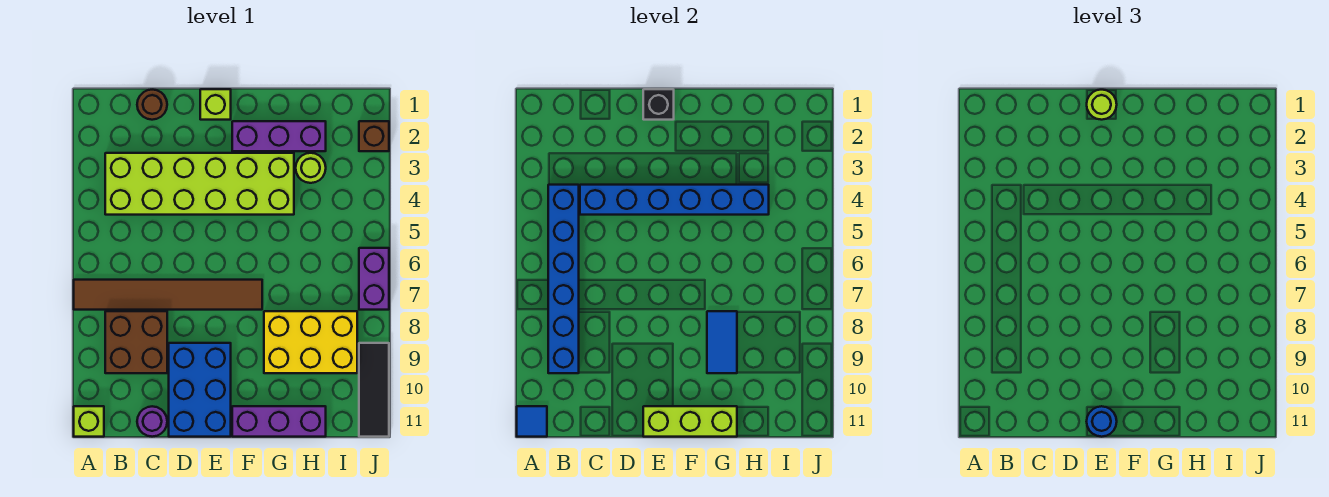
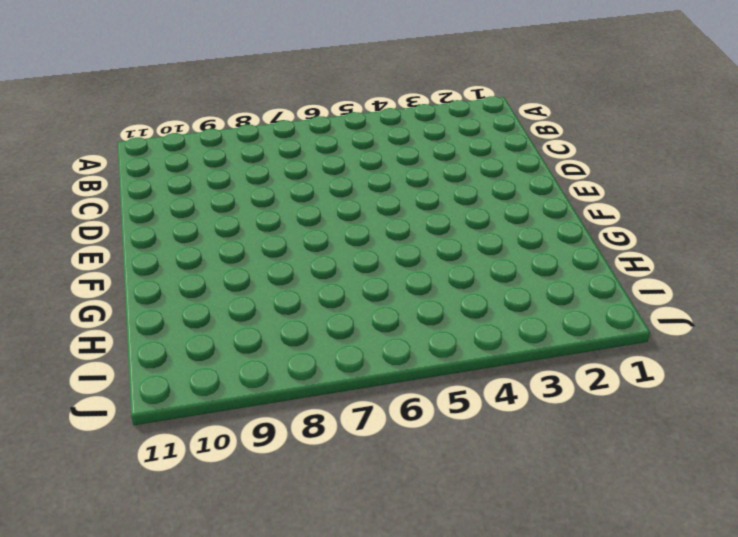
none -> brown 1x6 tile [74,280,262,310]
none -> lime 1x1 brick [74,406,104,437]
none -> lime 2x6 brick [105,153,294,215]

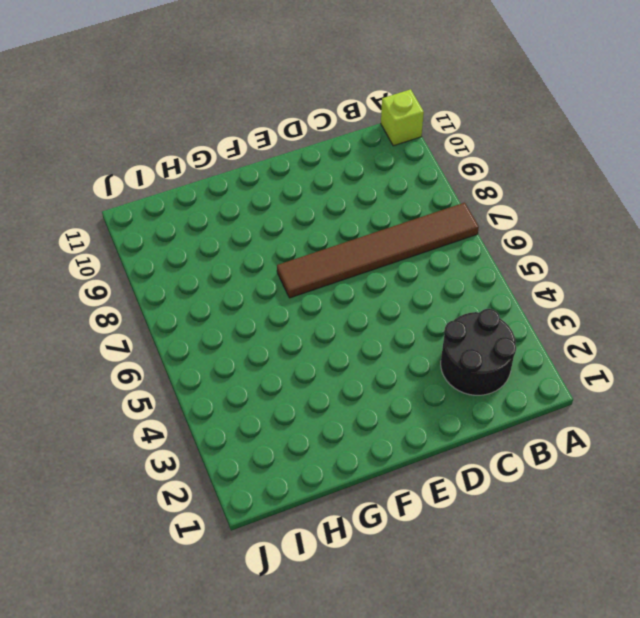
black 2x2 round brick [441,309,516,395] -> lime 2x6 brick [105,153,294,215]
none -> brown 2x2 brick [105,311,167,373]
none -> brown 1x1 round brick [137,90,167,120]
none -> purple 1x1 round brick [137,406,167,437]

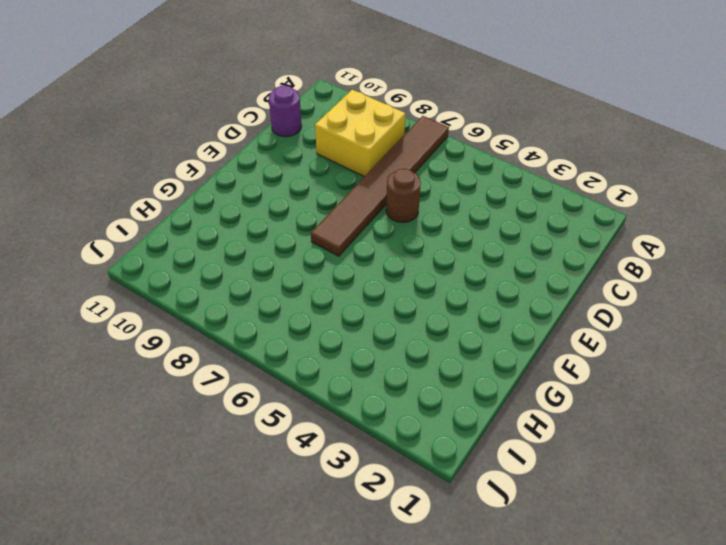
yellow 2x2 brick [315,90,405,177] -> brown 2x2 brick [105,311,167,373]
brown 1x1 round brick [386,169,421,222] -> brown 1x1 round brick moved to [137,90,167,120]
none -> lime 1x1 brick [74,406,104,437]
none -> lime 2x6 brick [105,153,294,215]
none -> blue 2x3 brick [169,343,231,437]

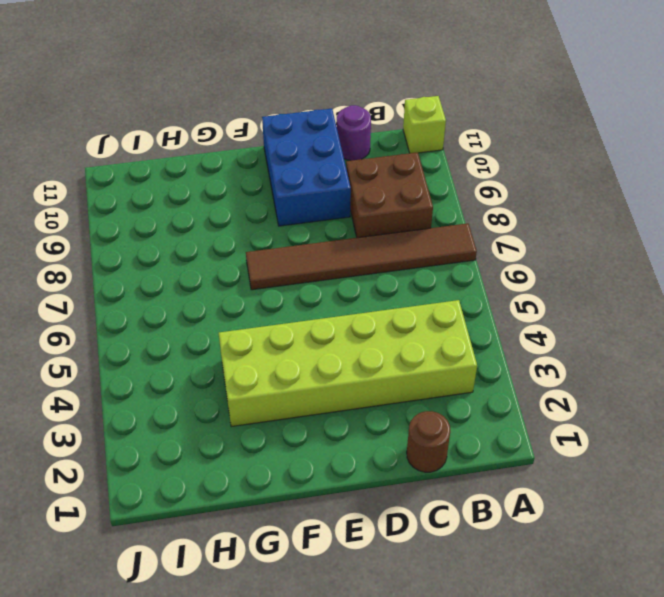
none -> lime 1x1 brick [200,89,231,120]
none -> purple 1x3 brick [232,121,326,151]
none -> purple 1x3 brick [232,406,326,437]

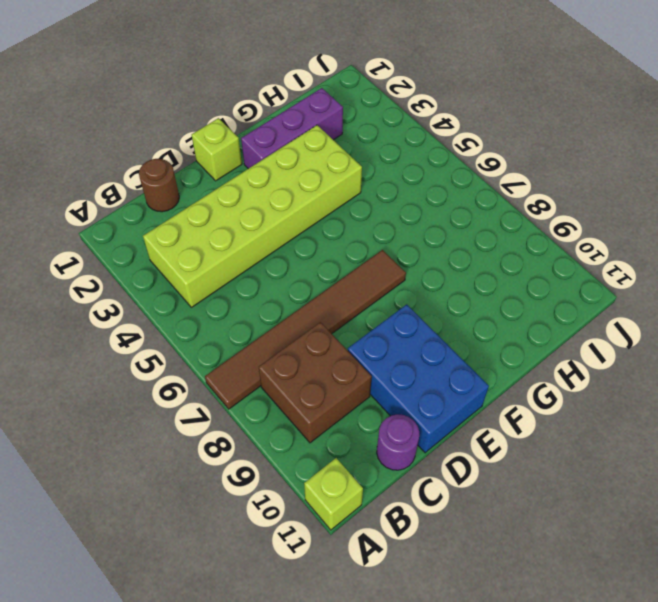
none -> purple 1x3 brick [232,406,326,437]
none -> yellow 2x3 brick [264,311,357,373]
none -> lime 1x1 round brick [296,153,326,183]

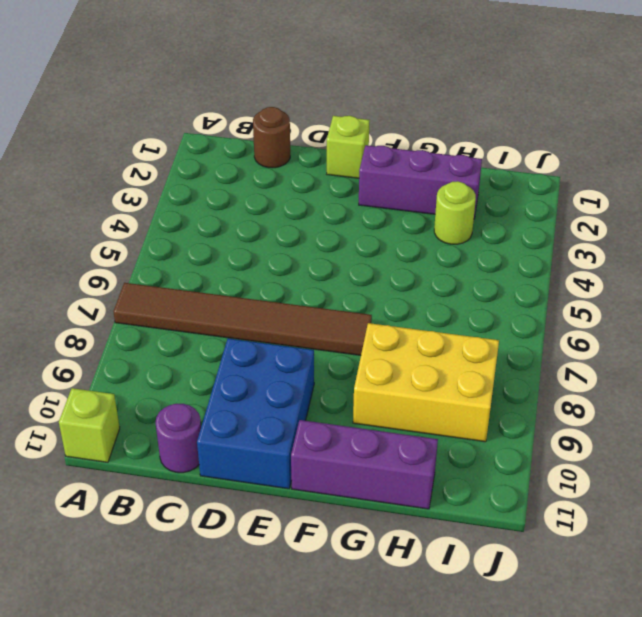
none -> lime 2x6 brick [105,153,294,215]
none -> brown 2x2 brick [105,311,167,373]
none -> brown 1x1 brick [359,121,389,151]

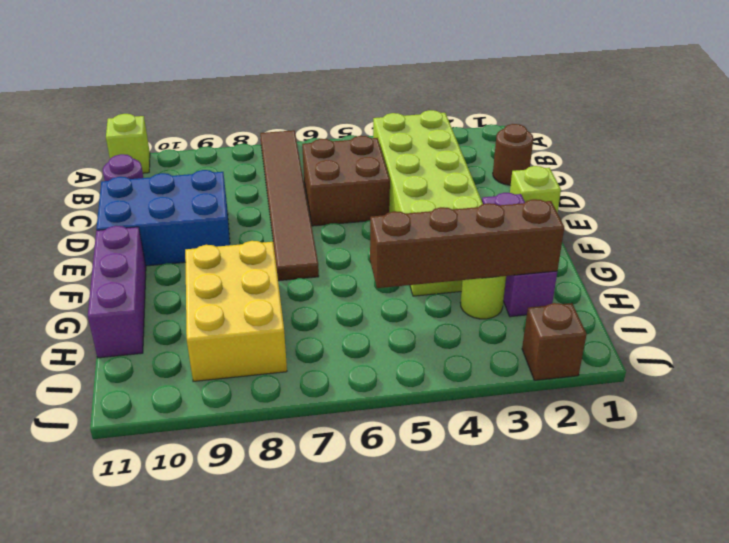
brown 2x2 brick [302,136,390,226] -> brown 2x2 brick moved to [105,311,167,373]
brown 1x4 brick [370,199,564,288] -> blue 1x6 brick [580,185,769,215]
none -> purple 1x2 brick [359,248,389,310]
none -> black 1x3 tile [359,343,389,437]
none -> blue 1x1 tile [517,406,547,437]

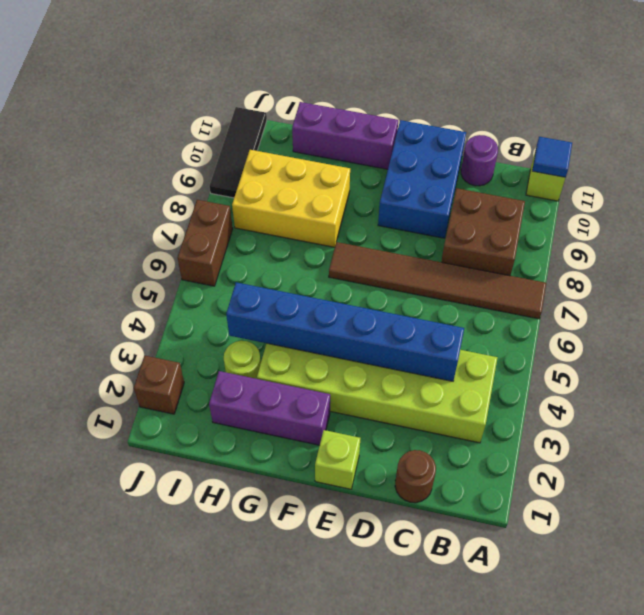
brown 1x2 brick [178,200,233,286] -> purple 1x2 brick [359,248,389,310]
none -> blue 1x6 brick [548,185,579,373]
none -> black 1x1 brick [643,89,674,120]
none -> lime 1x3 brick [643,406,737,437]

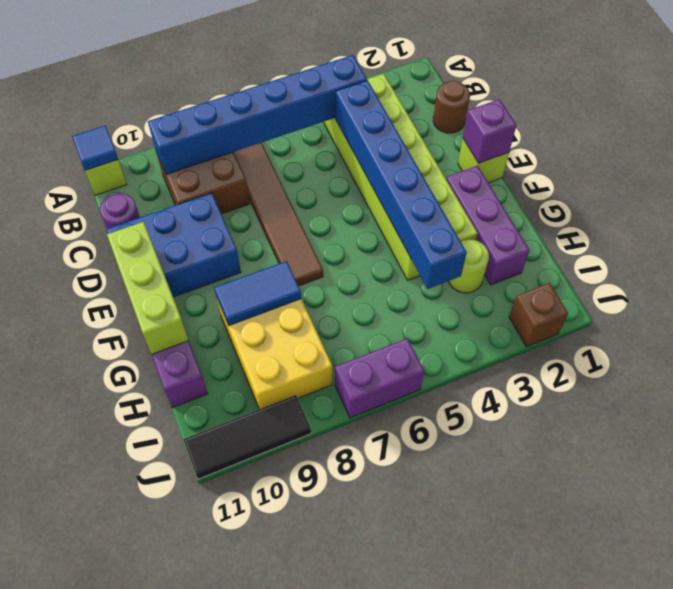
purple 1x1 brick [463,99,516,163] -> black 1x1 brick [643,89,674,120]
none -> lime 1x1 round brick [1087,90,1117,120]
none -> blue 1x1 round brick [1087,406,1117,437]

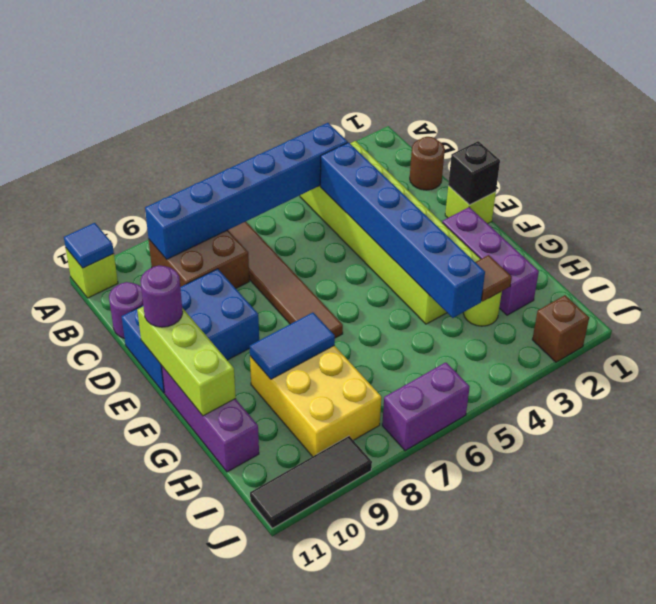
purple 1x1 round brick [140,265,183,327] -> blue 1x1 round brick [1087,406,1117,437]
brown 1x1 tile [476,255,512,302] -> none
none -> lime 1x1 round brick [1087,90,1117,120]

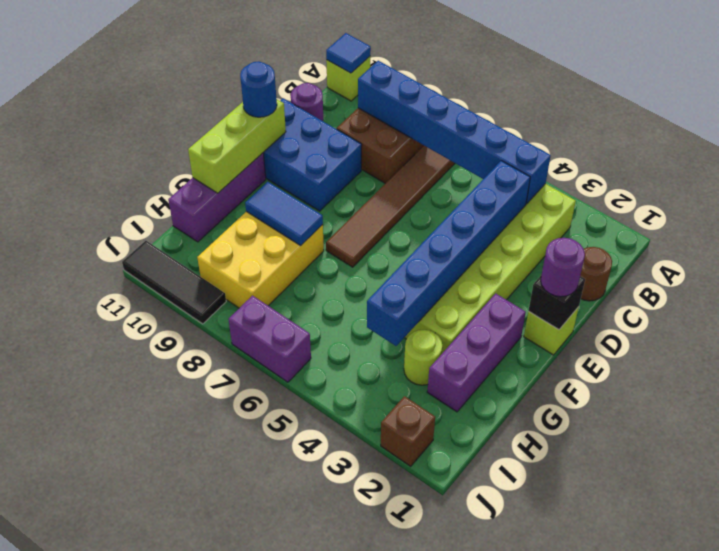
purple 1x1 round brick [541,238,585,297] -> lime 1x1 round brick [1087,90,1117,120]

